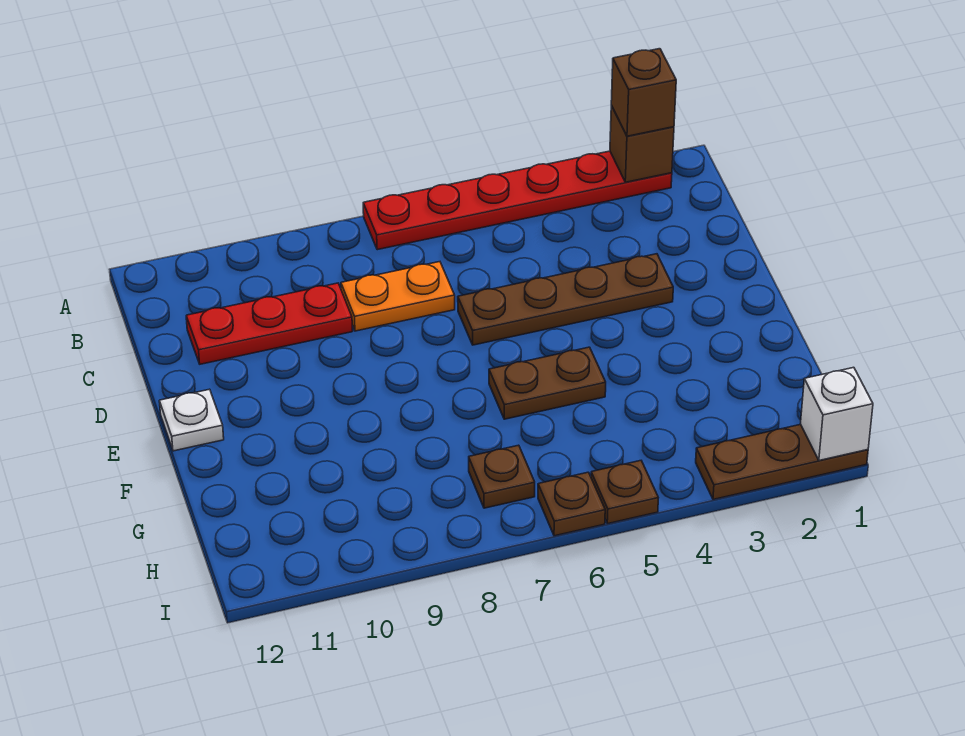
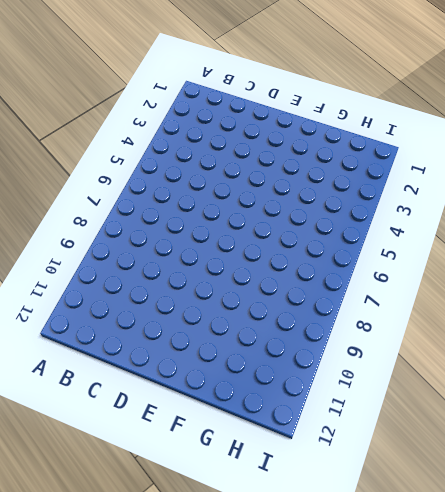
none -> red 1x6 plate [363,151,672,250]
none -> orange 1x2 plate [341,262,455,331]
none -> red 1x3 plate [186,283,353,364]

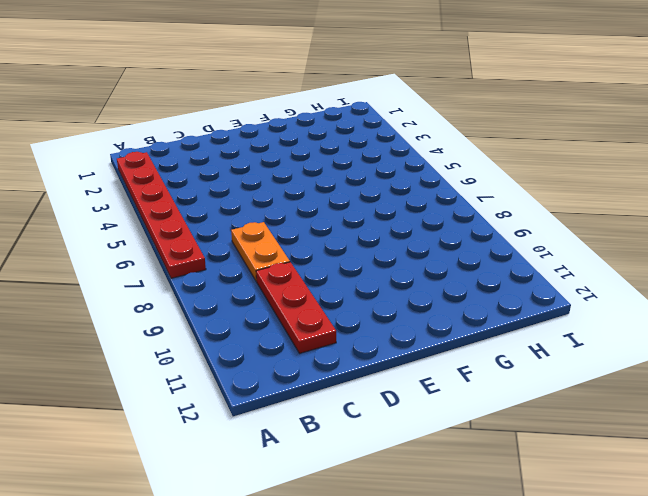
none -> brown 1x4 plate [458,254,673,345]
none -> white 1x1 plate [159,389,224,451]
none -> brown 1x2 plate [489,347,606,419]

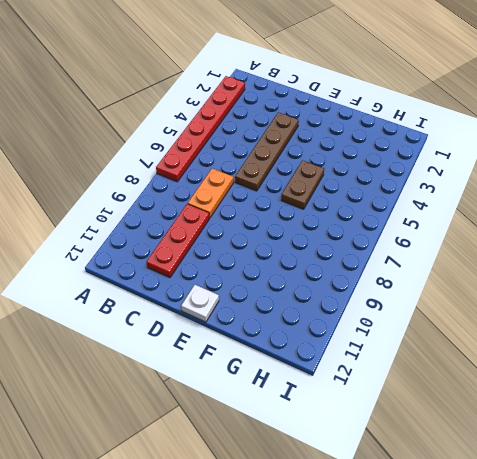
none -> brown 1x1 plate [469,445,535,508]
none -> brown 1x3 plate [696,424,868,500]
none -> brown 1x1 plate [591,461,658,524]

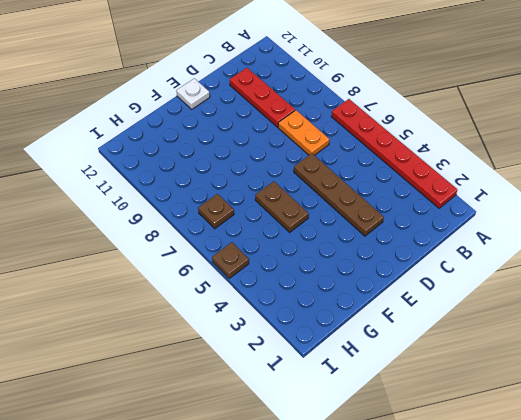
none -> brown 1x3 plate [696,424,868,500]
none -> brown 1x1 plate [538,472,605,536]
none -> brown 1x1 brick [610,106,674,182]

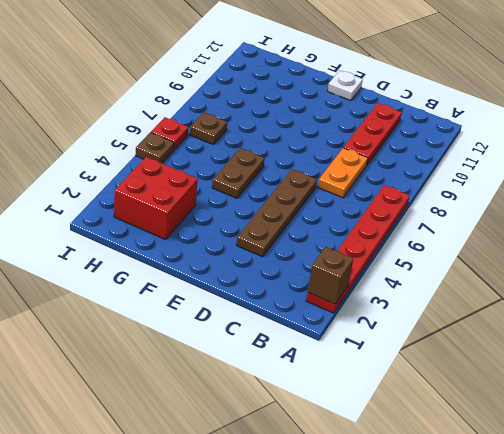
red 2x2 brick [114,157,198,240] -> none
red 1x1 plate [151,117,188,150] -> brown 1x1 plate [538,472,605,536]
none -> brown 1x3 plate [696,424,868,500]
none -> white 1x1 brick [801,367,873,461]
none -> brown 1x1 brick [611,49,676,136]

